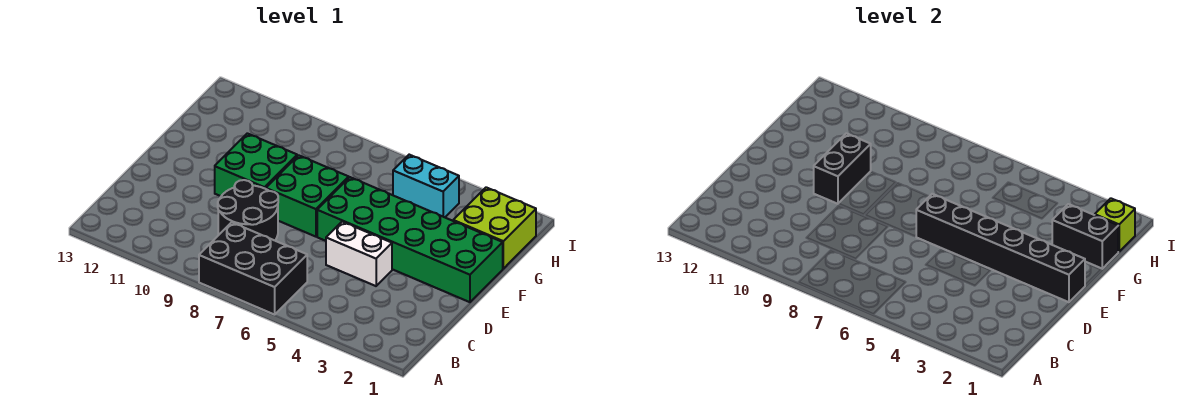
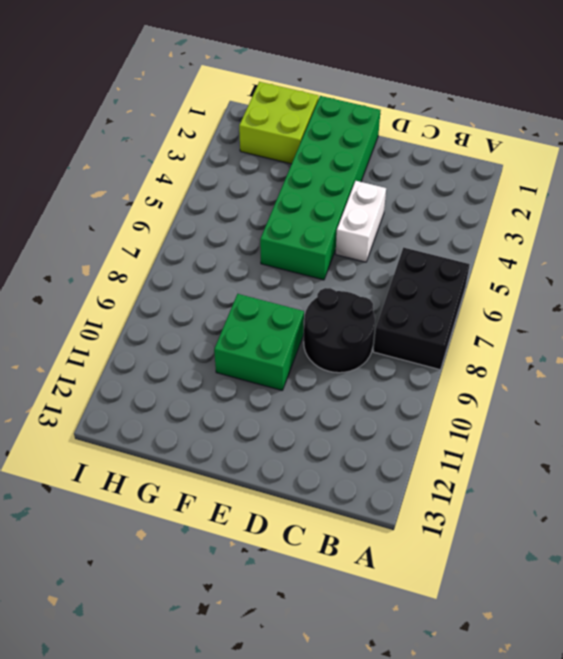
none -> green 2x2 brick [266,155,349,237]
none -> cyan 1x2 brick [393,155,459,217]
none -> black 1x6 brick [916,194,1085,302]

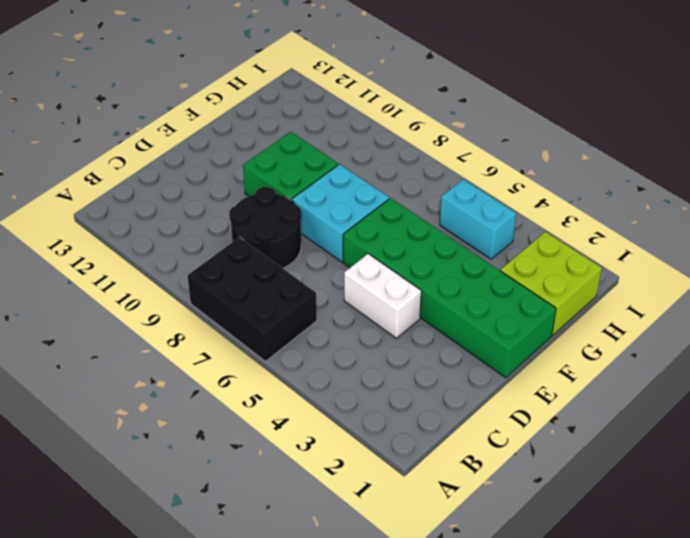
cyan 2x2 brick [292,164,389,262] -> green 2x2 brick [266,155,349,237]
none -> black 1x6 brick [916,194,1085,302]
none -> black 1x2 brick [814,133,871,204]
none -> black 1x2 brick [1052,204,1118,269]

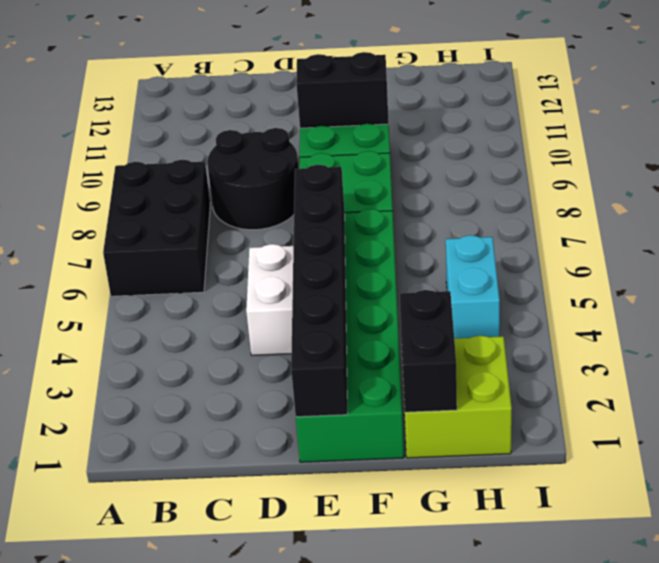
none -> lime 1x1 brick [1095,198,1135,252]

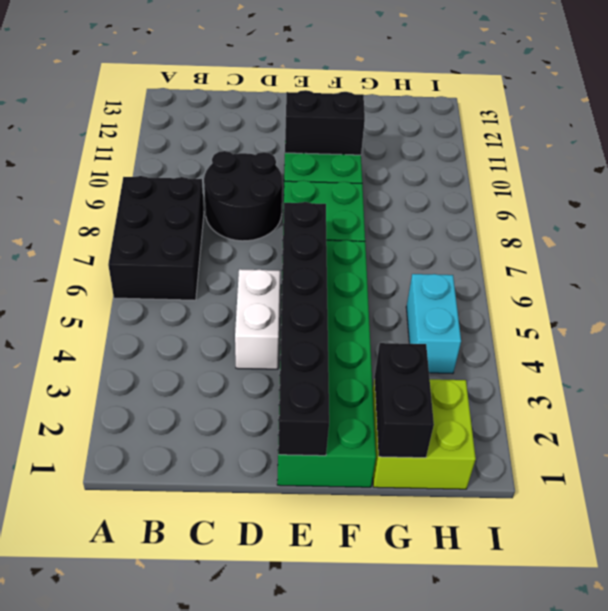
none -> lime 1x1 brick [1095,198,1135,252]

